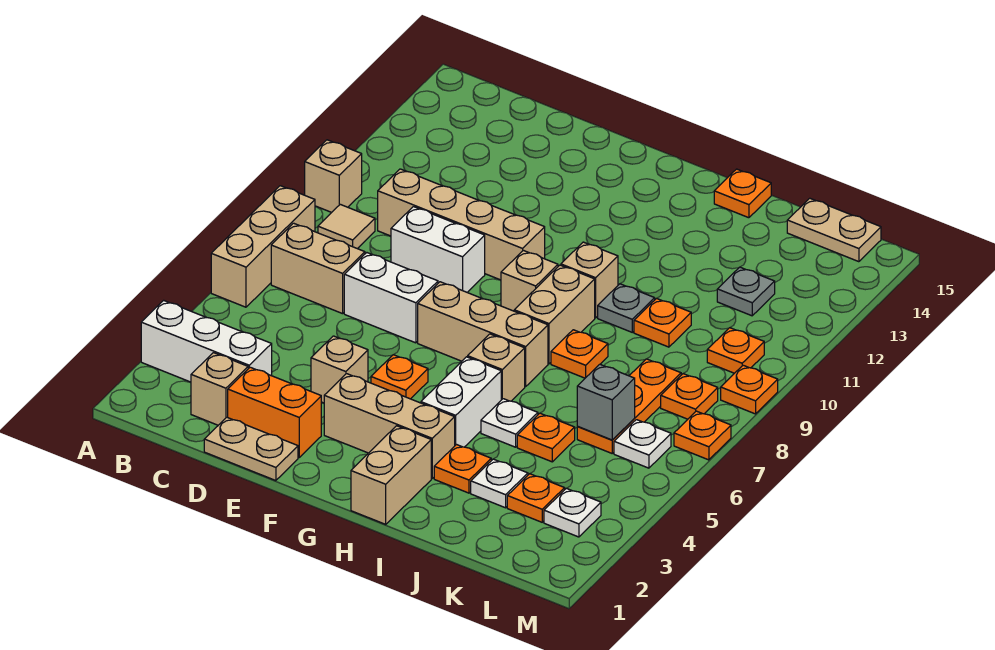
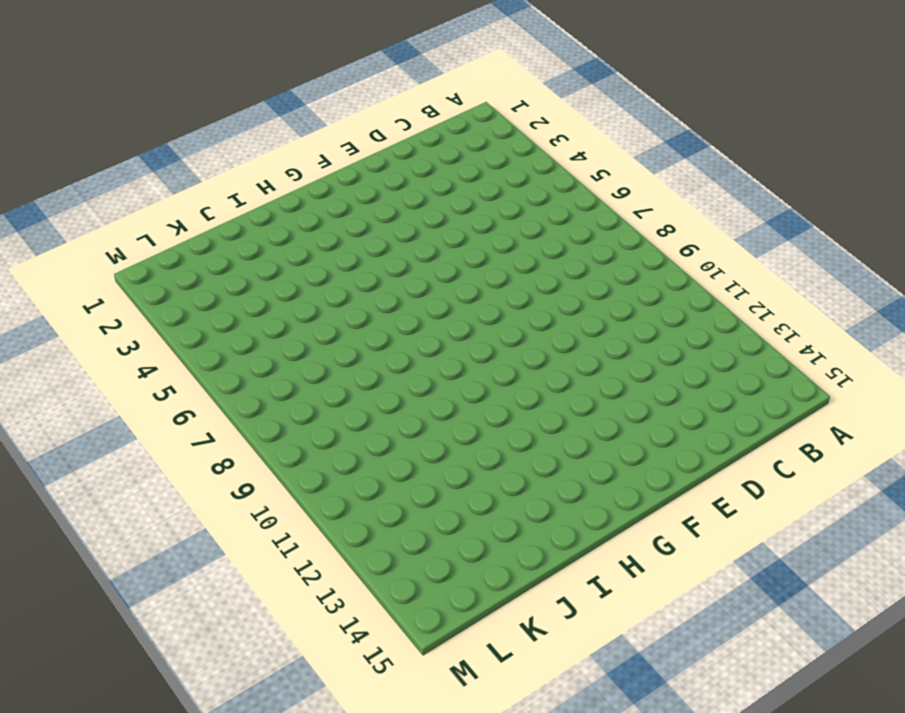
none -> white 1x3 brick [141,300,272,382]
none -> tan 1x3 brick [211,186,315,307]
none -> tan 1x1 brick [305,140,362,212]
none -> tan 1x2 brick [271,223,365,314]

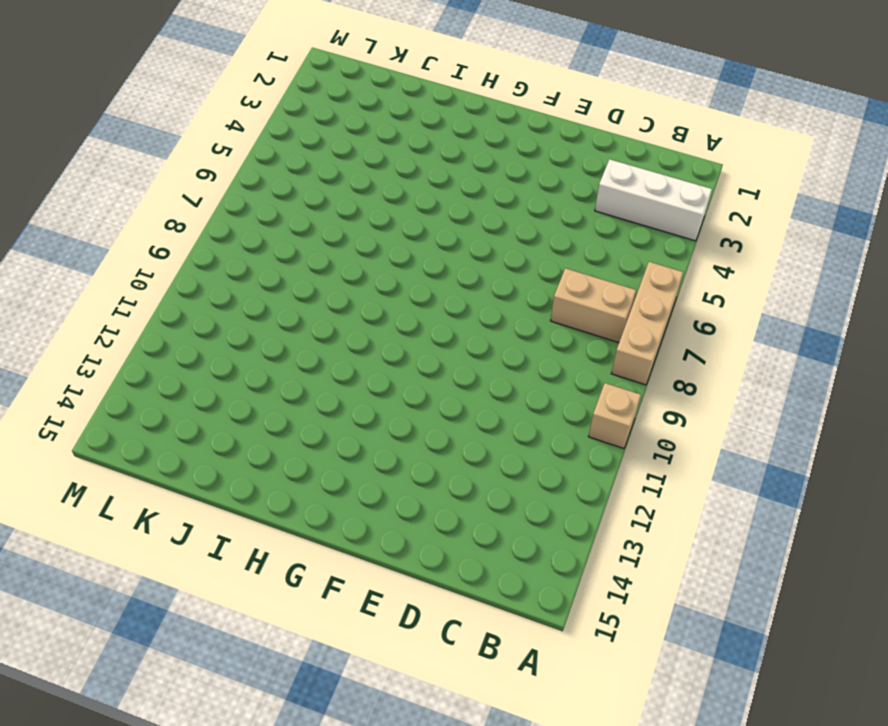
none -> tan 1x1 tile [318,204,375,249]
none -> tan 1x1 brick [191,353,248,425]
none -> tan 1x4 brick [378,169,545,280]
none -> tan 1x2 plate [204,417,298,481]

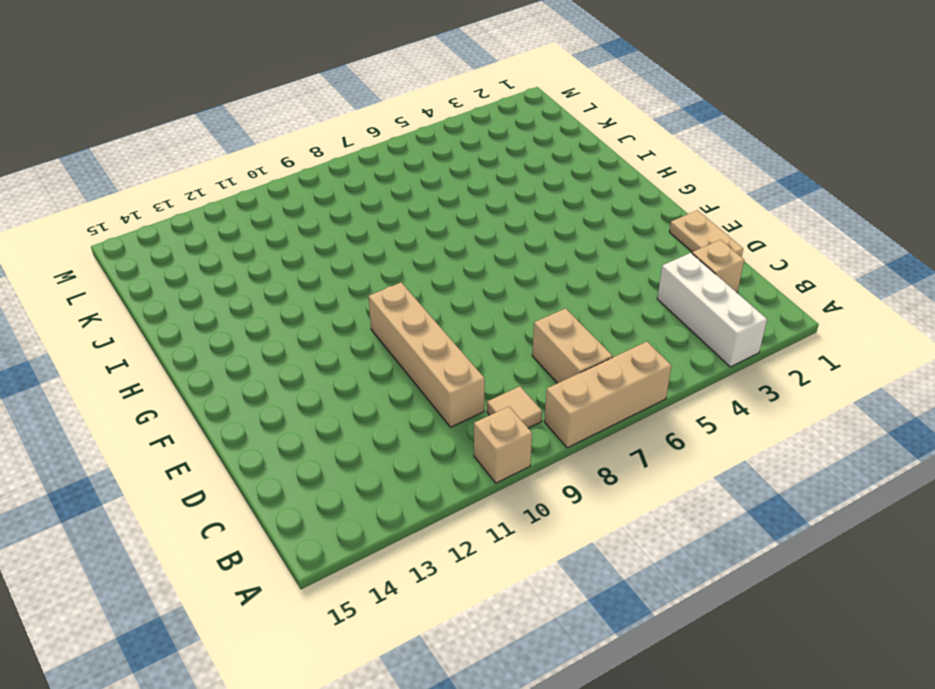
none -> orange 1x2 brick [228,367,321,457]
none -> white 1x2 brick [344,253,438,343]
none -> white 1x2 brick [391,207,485,292]
none -> tan 1x1 brick [311,336,368,403]

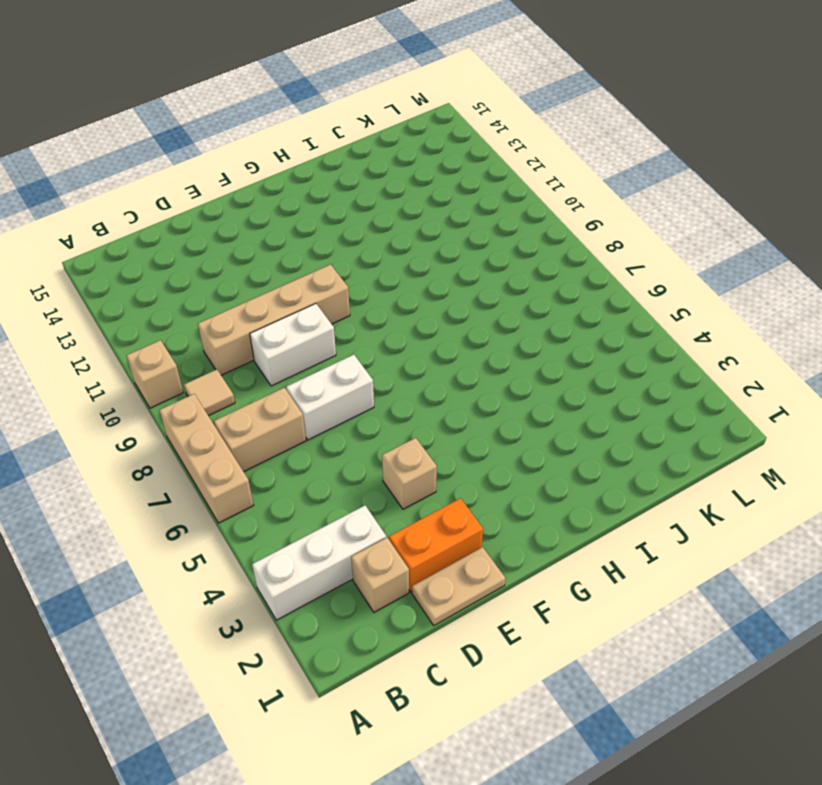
none -> tan 1x3 brick [324,374,455,478]
none -> orange 1x1 plate [371,355,428,399]
none -> tan 1x3 brick [418,282,548,387]
none -> tan 1x1 brick [501,250,558,311]

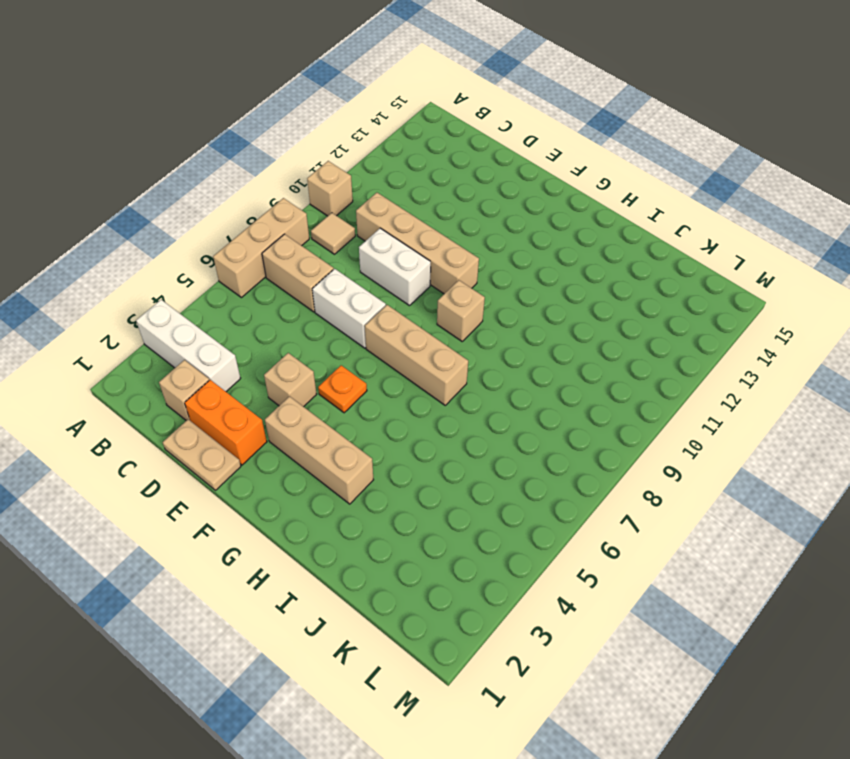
none -> tan 1x2 brick [351,426,431,524]
none -> white 1x2 brick [421,357,501,447]
none -> tan 1x1 brick [468,334,525,401]
none -> tan 1x2 brick [514,265,595,364]

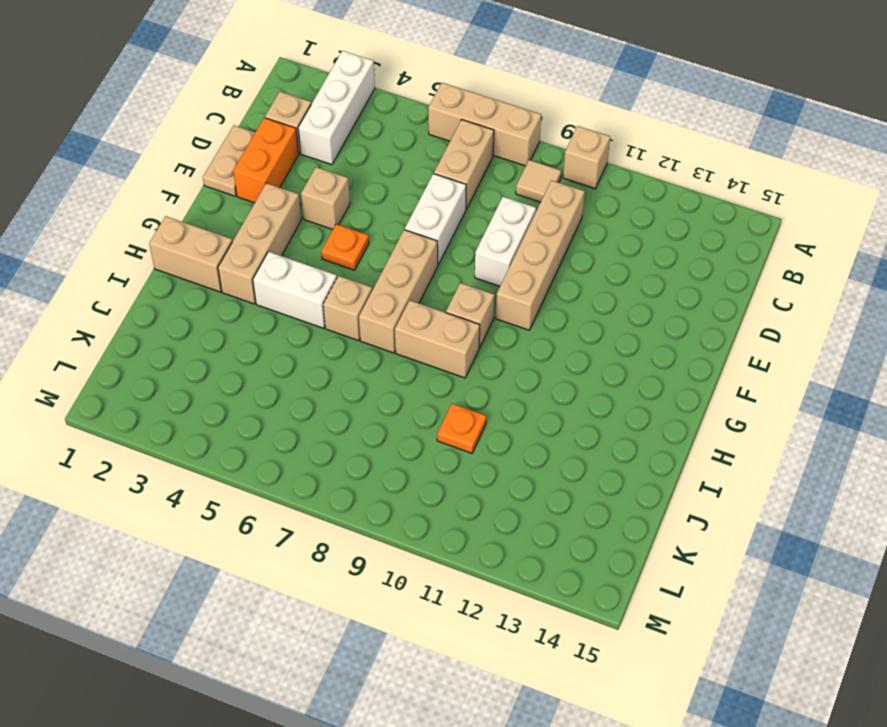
none -> tan 1x1 brick [561,242,618,318]
none -> orange 1x1 plate [434,445,491,493]
none -> white 1x1 plate [481,399,538,447]
none -> orange 1x1 plate [551,330,608,378]

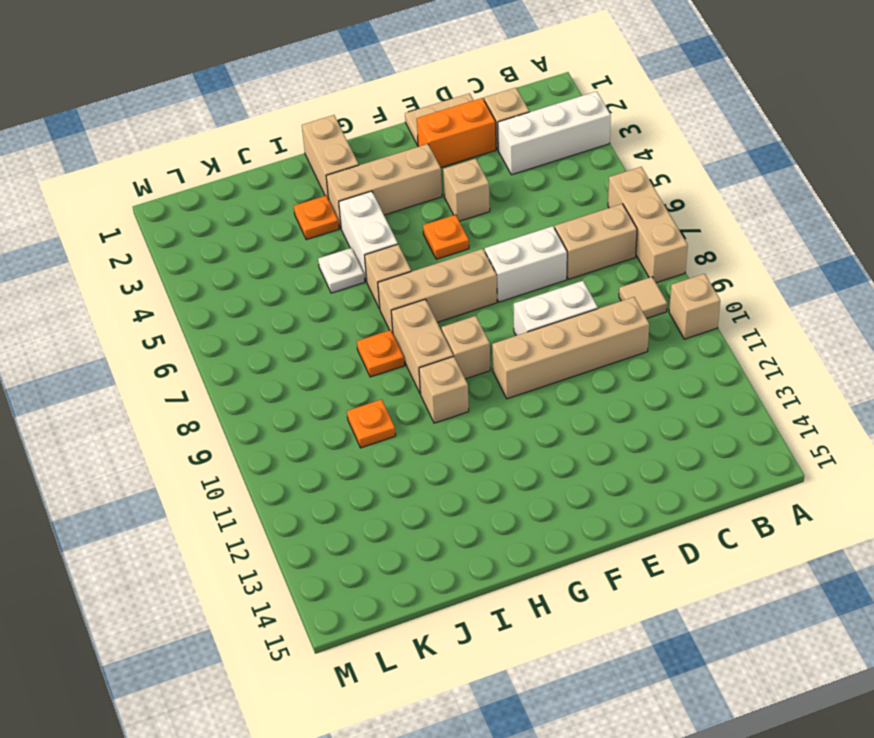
none -> grey 1x1 plate [598,284,655,332]
none -> orange 1x1 plate [714,169,771,218]
none -> white 1x1 plate [471,459,528,508]
none -> orange 1x1 plate [517,413,575,462]

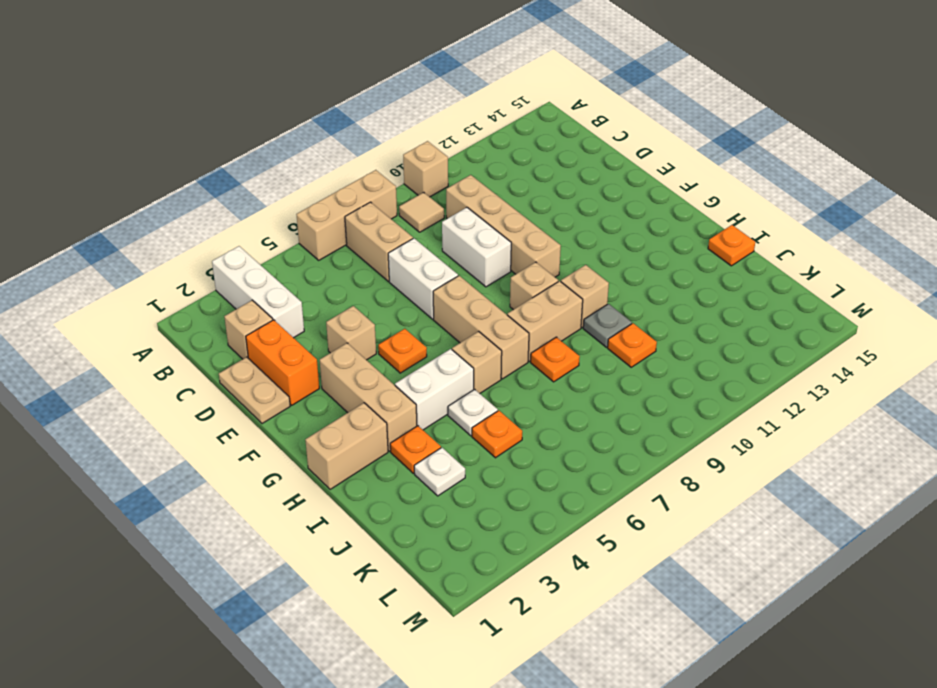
none -> orange 1x1 plate [507,474,565,522]
none -> orange 1x3 plate [577,359,681,453]
none -> grey 1x1 plate [717,267,775,316]
none -> tan 1x2 plate [787,198,881,262]

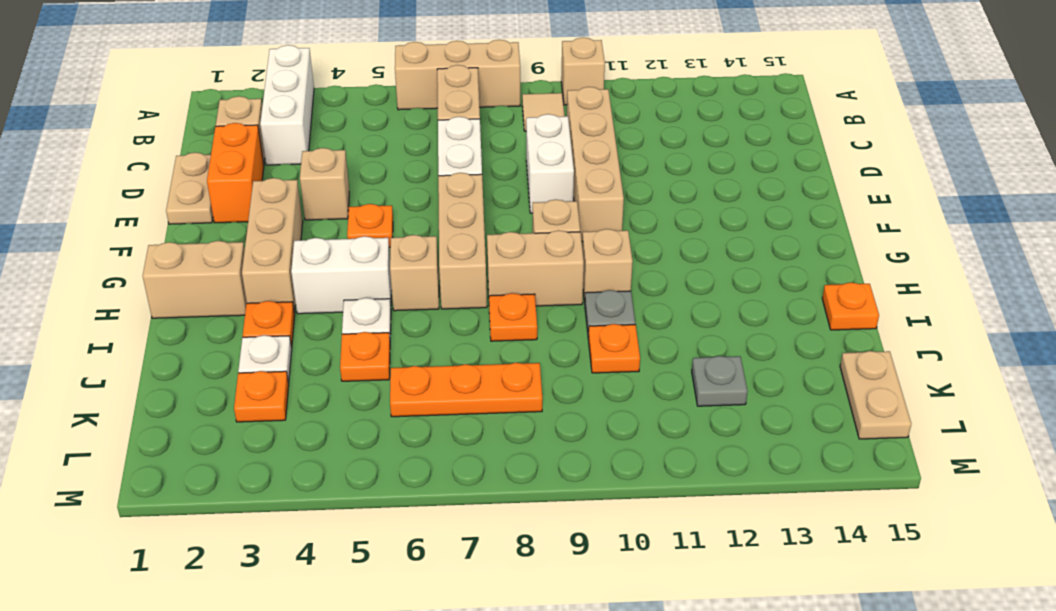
none -> white 1x1 plate [544,488,601,537]
none -> white 1x1 plate [614,420,671,468]
none -> orange 1x1 plate [661,374,718,419]
none -> orange 1x1 plate [707,328,764,373]

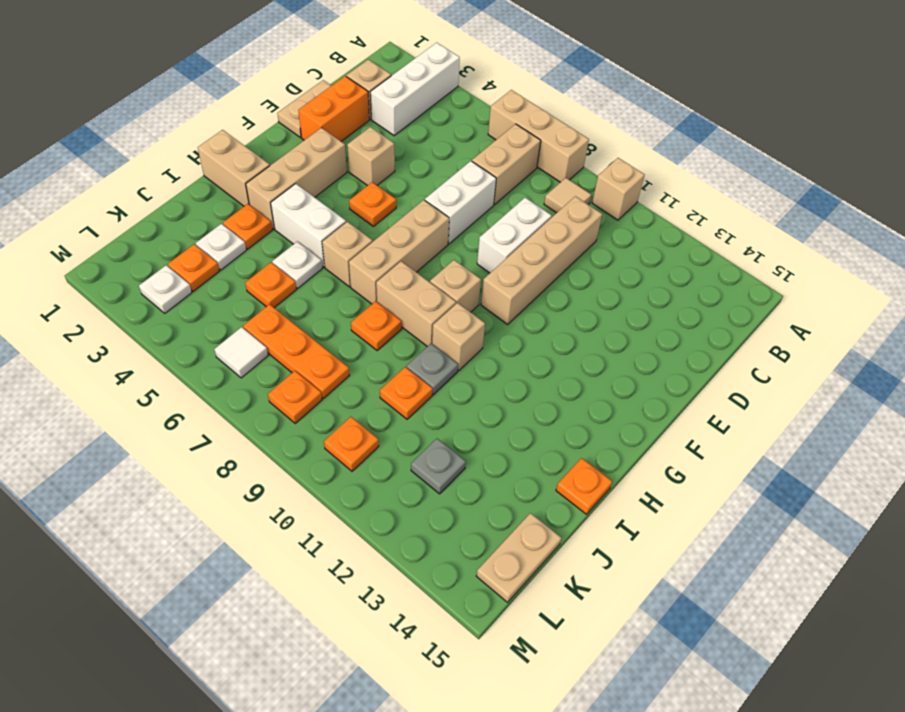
white 1x1 tile [214,327,268,378] -> white 1x1 plate [614,420,671,468]
none -> orange 1x1 plate [674,411,731,460]
none -> orange 1x1 plate [721,365,778,414]
none -> grey 1x1 brick [577,364,635,440]

